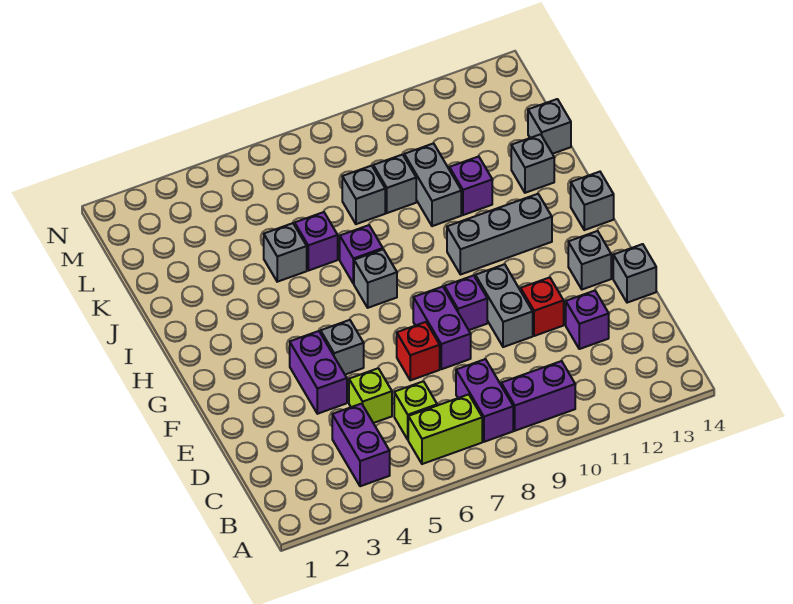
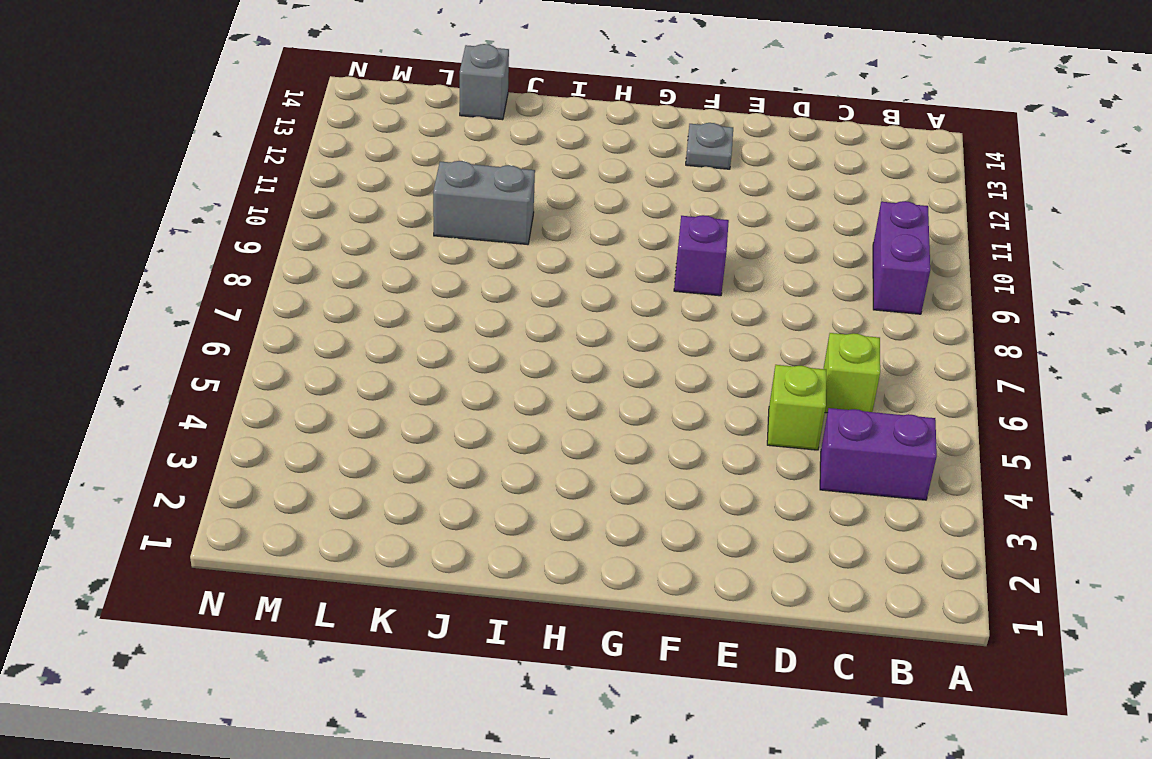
grey 1x1 plate [686,123,733,169] -> grey 1x1 brick [568,231,611,290]
none -> lime 1x2 brick [408,394,482,464]
none -> purple 1x2 brick [456,359,513,442]
none -> purple 1x1 brick [566,291,609,349]

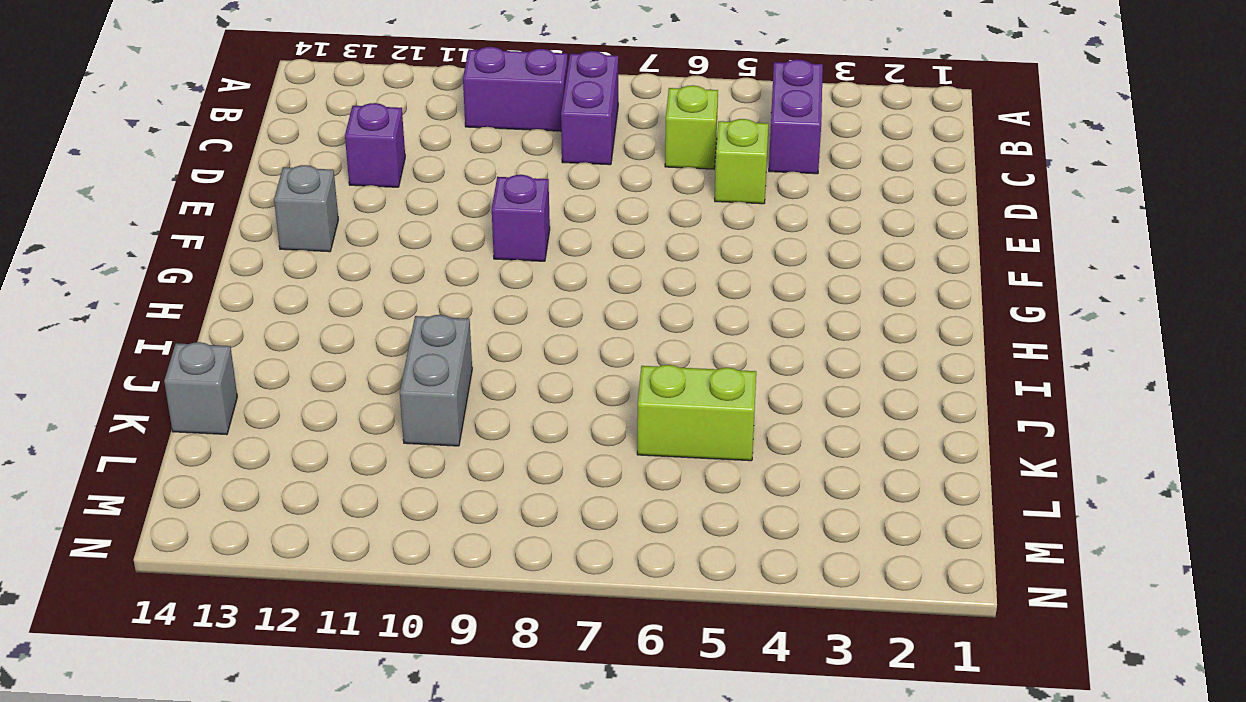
lime 1x2 brick [637,365,756,461] -> lime 1x2 brick moved to [408,394,482,464]
none -> purple 1x2 brick [290,331,347,414]
none -> red 1x1 brick [397,322,440,380]
none -> purple 1x2 brick [413,286,471,369]

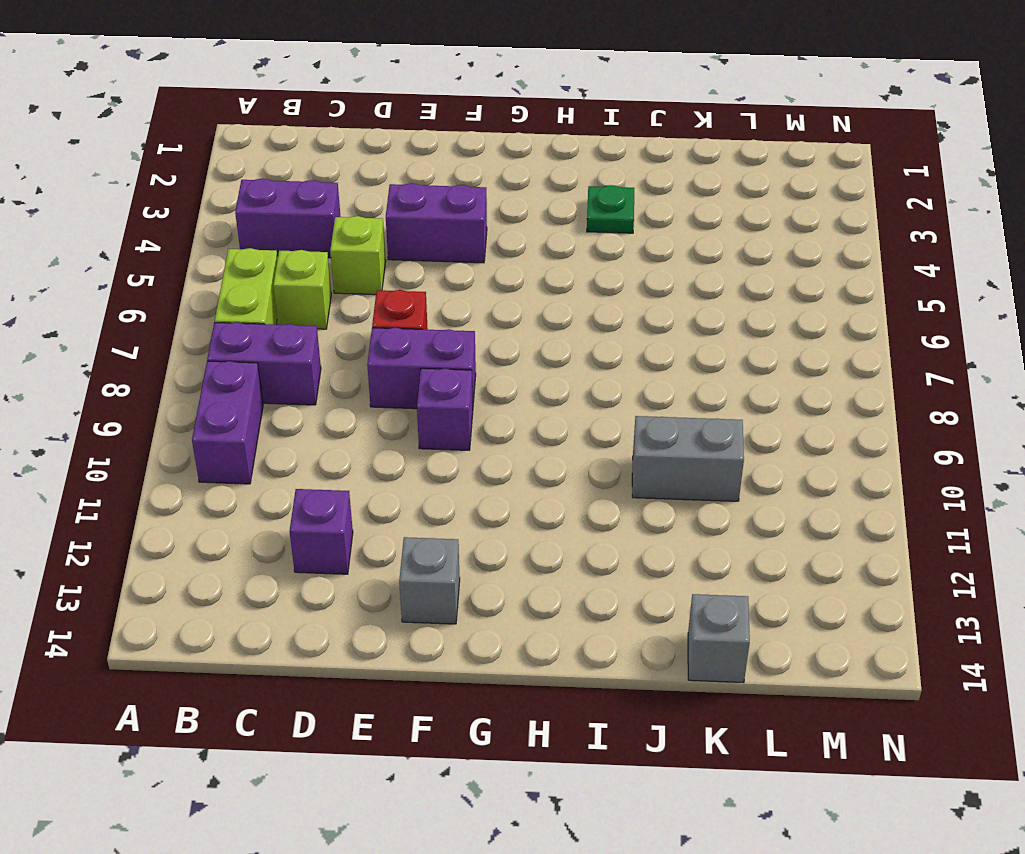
green 1x1 plate [587,185,634,233] -> none
none -> grey 1x2 brick [475,264,533,347]
none -> red 1x1 brick [521,277,564,336]
none -> grey 1x1 brick [613,244,656,303]

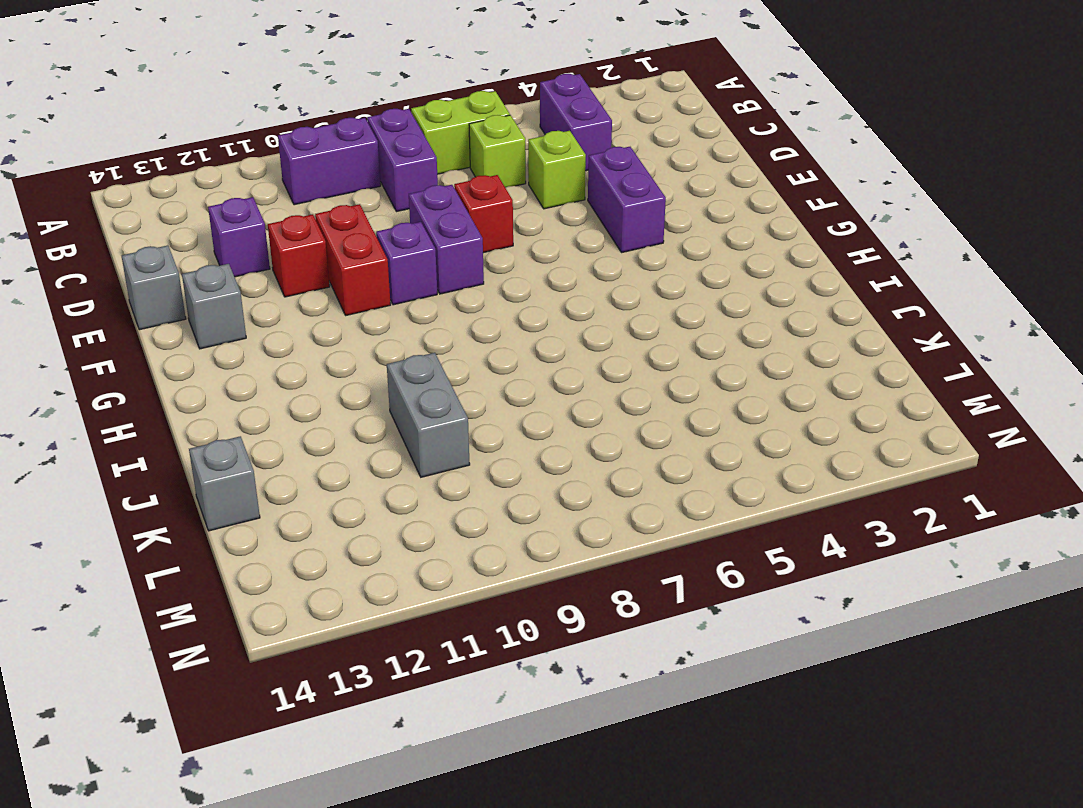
red 1x2 brick [315,204,391,315] -> grey 1x2 brick [475,264,533,347]
none -> grey 1x1 brick [321,320,364,375]
none -> grey 1x1 brick [354,249,397,308]
none -> grey 1x3 brick [447,194,552,275]

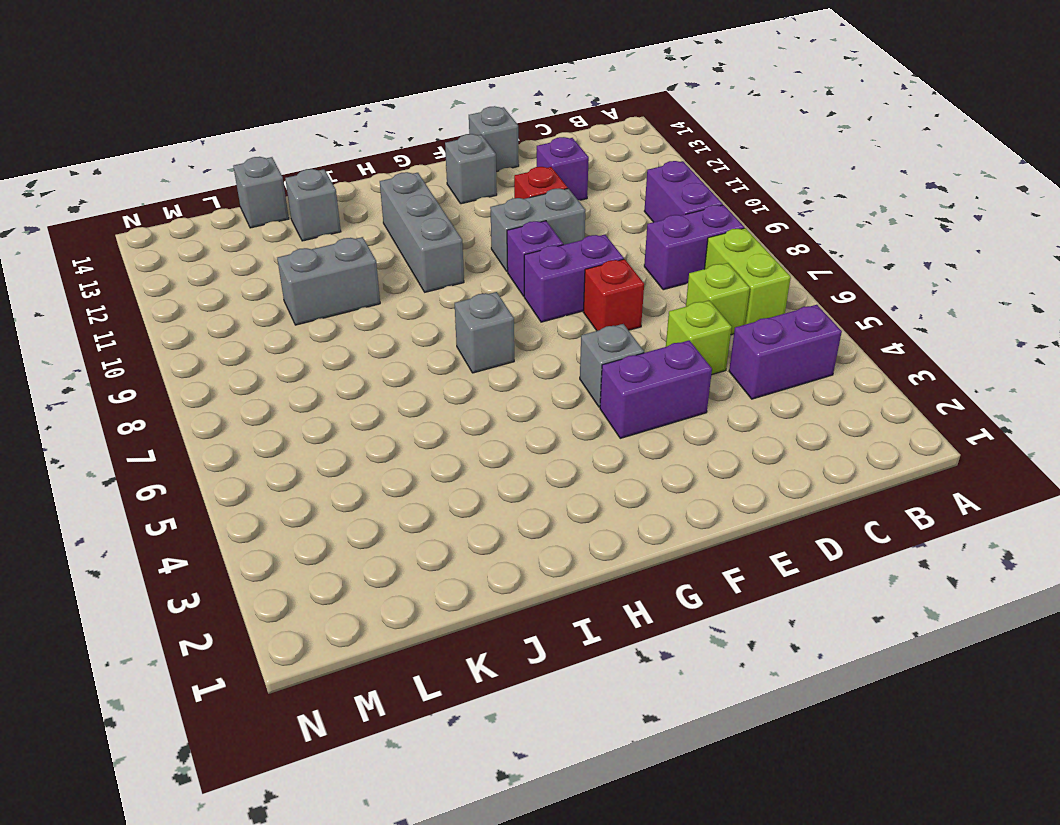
none -> grey 1x1 brick [571,172,614,230]
none -> purple 1x1 brick [340,225,383,284]
none -> grey 1x1 brick [264,223,307,282]

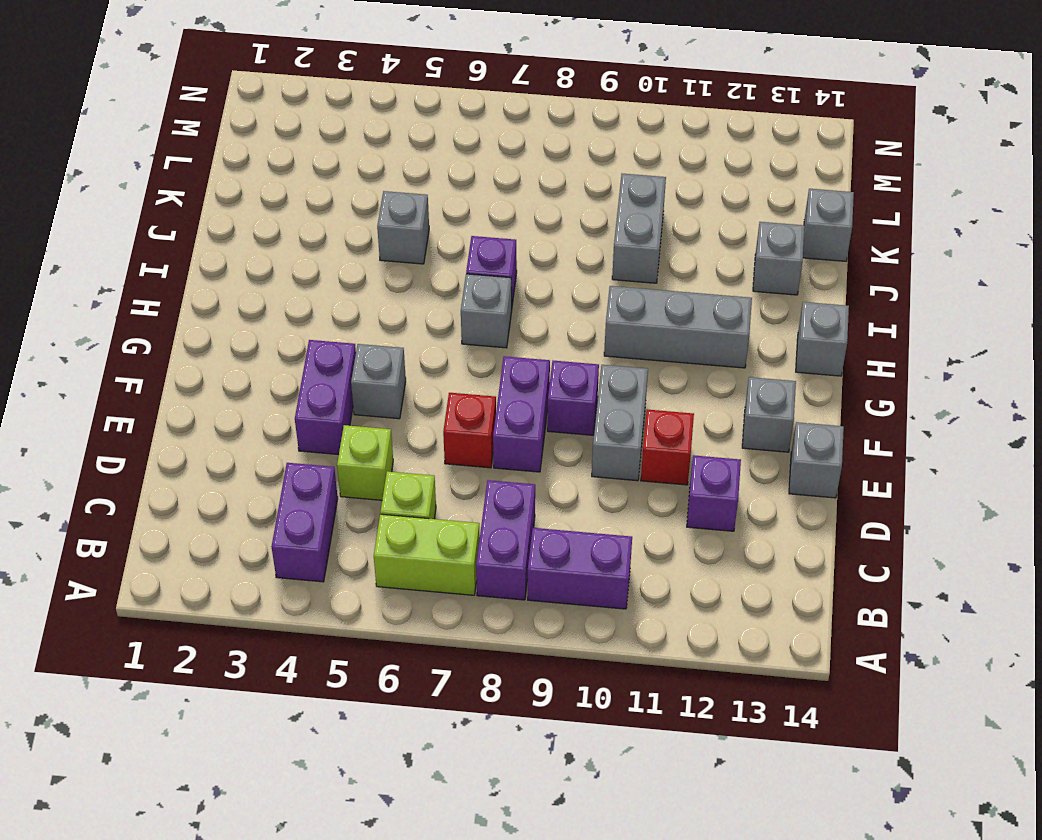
none -> purple 1x1 brick [295,212,338,271]
none -> purple 1x1 brick [449,156,492,215]
none -> grey 1x1 brick [342,166,385,224]

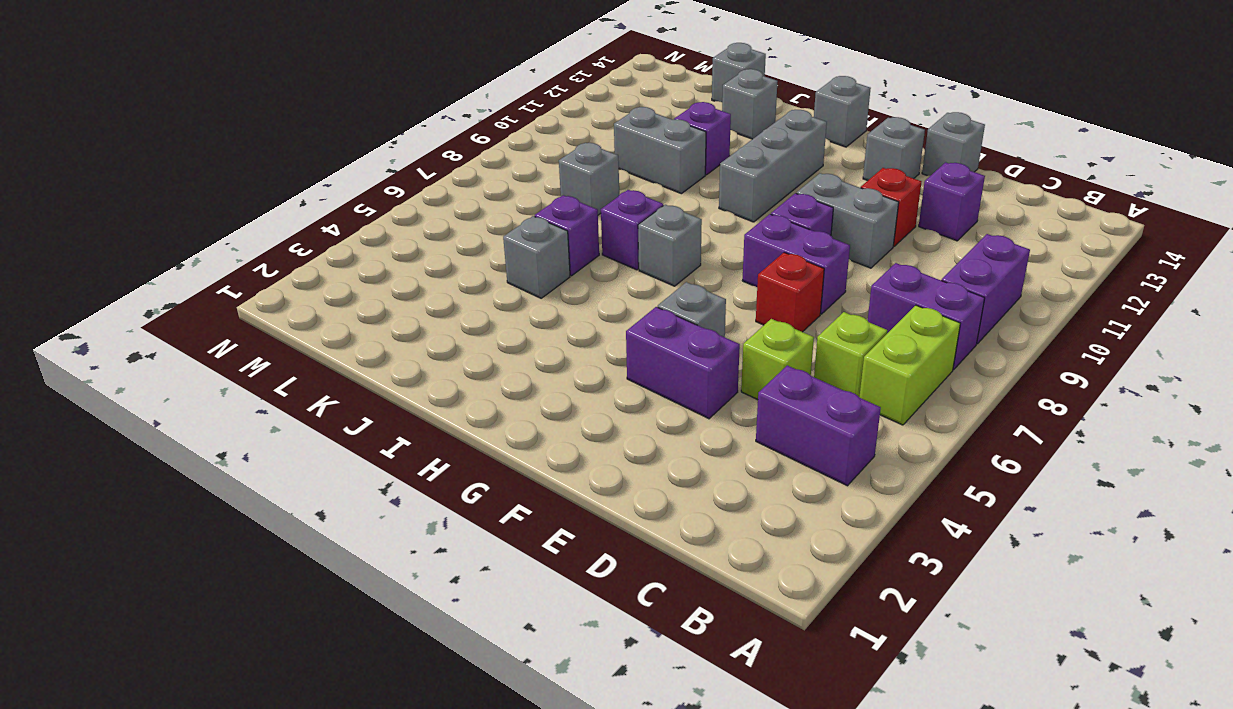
none -> grey 1x1 brick [373,155,416,213]

